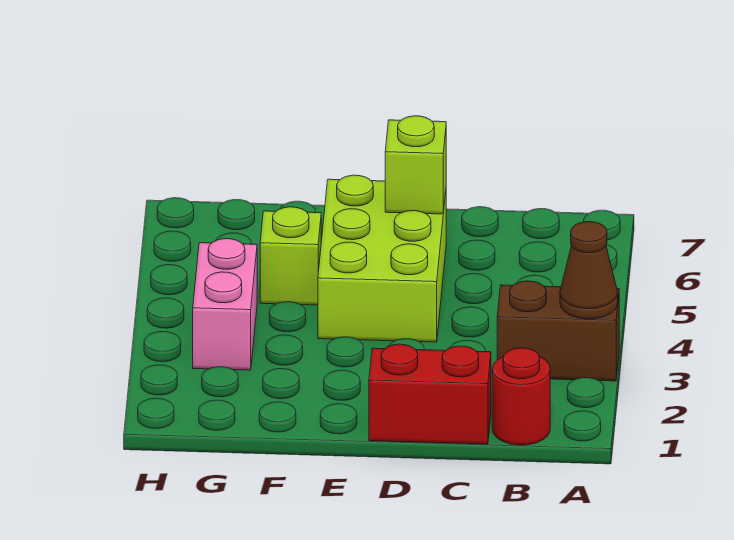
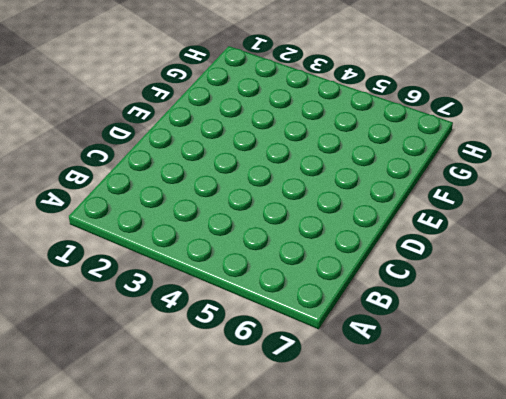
none -> brown 1x2 brick [497,281,619,381]
none -> red 1x1 round brick [492,348,550,445]

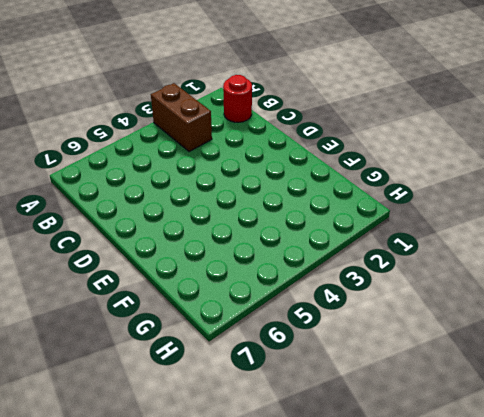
none -> red 1x2 brick [369,344,491,444]
none -> lime 2x3 brick [318,175,446,342]

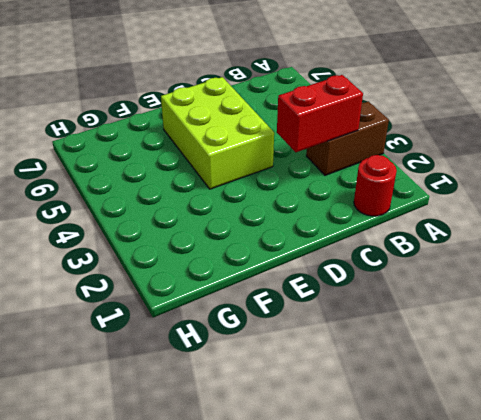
red 1x2 brick [277,75,363,152] -> red 1x2 brick moved to [369,344,491,444]
none -> lime 1x1 brick [260,207,321,305]
none -> pink 1x2 brick [193,239,257,370]

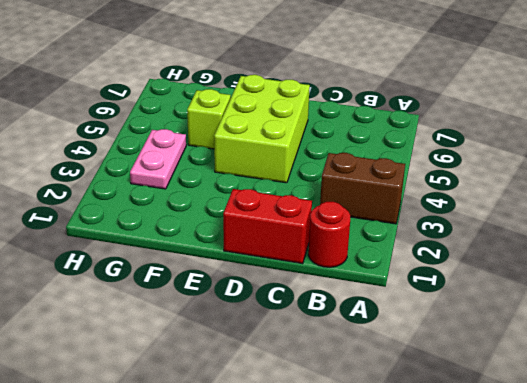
pink 1x2 plate [130,129,186,189] -> pink 1x2 brick [193,239,257,370]
none -> brown 1x1 cone [560,222,618,319]
none -> lime 1x1 brick [385,116,446,214]

